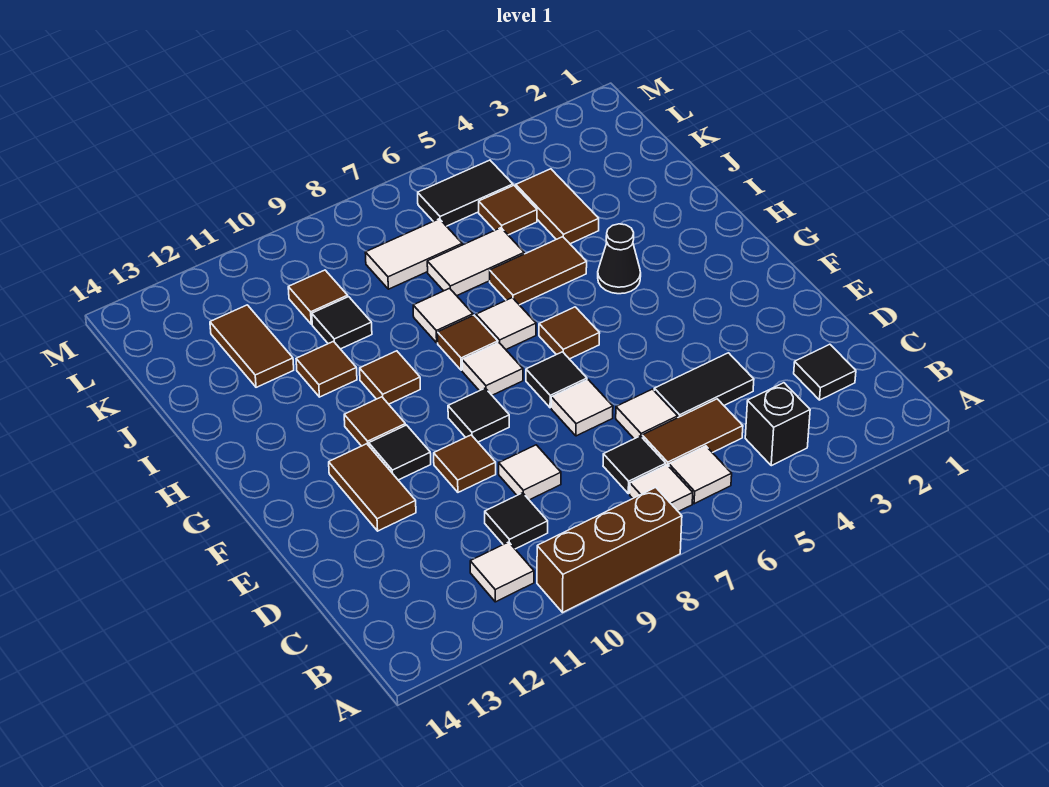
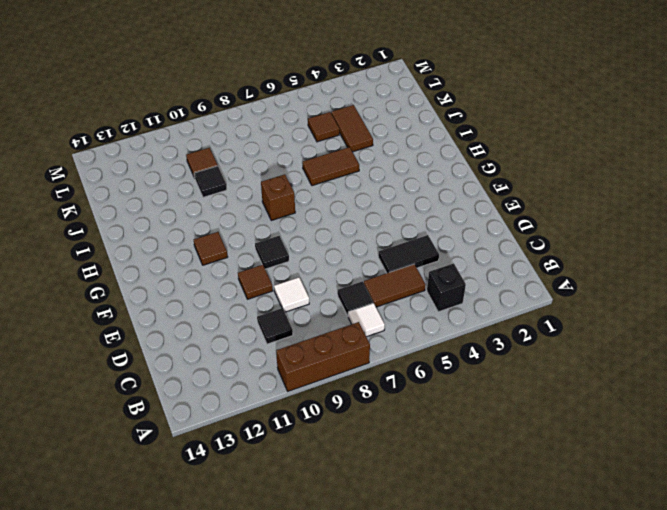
brown 1x1 brick [261,174,295,220] -> brown 1x1 tile [438,315,498,370]
none -> white 1x1 tile [669,446,732,504]
none -> white 1x1 tile [470,542,534,602]
none -> black 1x1 tile [794,344,856,400]
none -> white 1x1 tile [616,389,678,439]

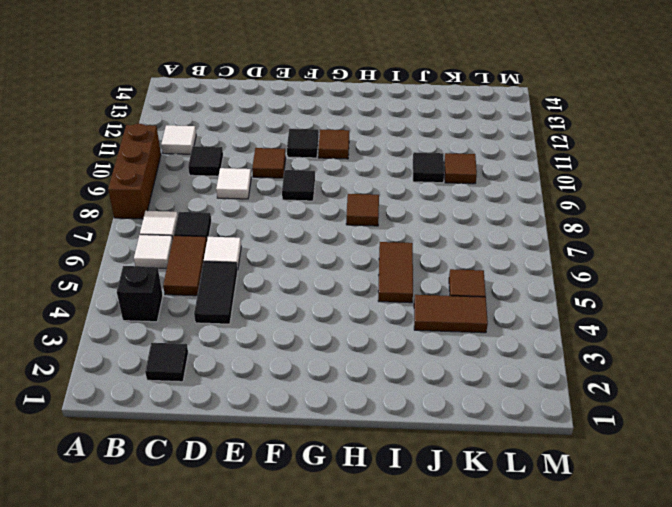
none -> white 1x1 tile [551,380,613,436]
none -> brown 1x2 tile [329,444,416,531]
none -> black 1x1 tile [526,352,587,408]
none -> brown 1x1 tile [539,307,600,359]

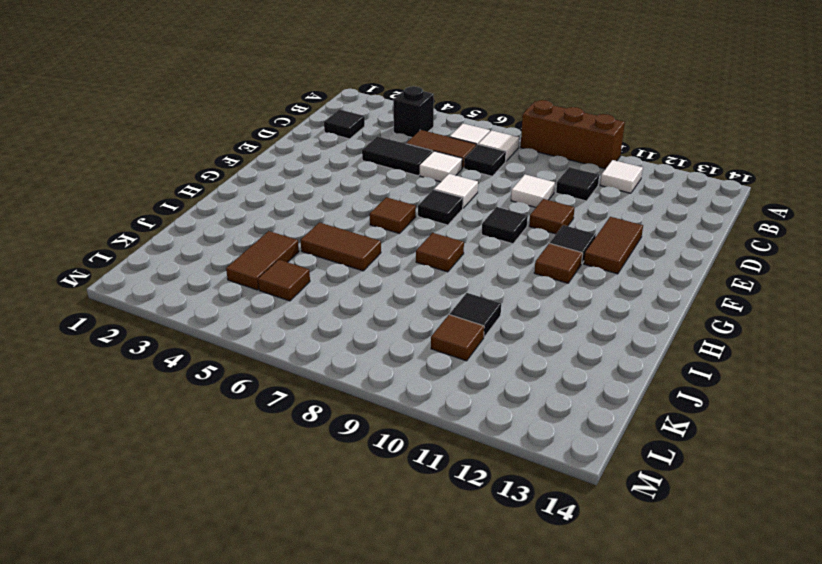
none -> white 1x1 tile [462,343,523,395]
none -> black 1x1 cone [598,224,641,294]
none -> white 1x1 tile [476,298,536,349]
none -> brown 1x1 tile [360,351,420,404]

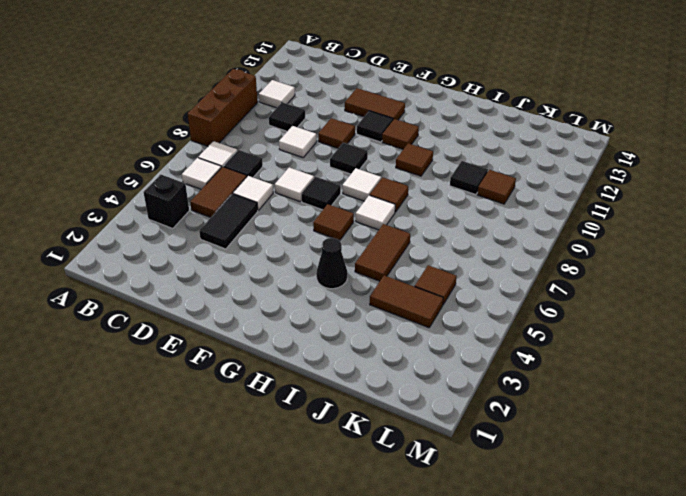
none -> black 1x1 tile [794,344,856,400]
none -> white 1x1 tile [413,288,473,343]
none -> brown 1x1 tile [296,341,357,397]
none -> white 1x2 tile [427,228,524,296]

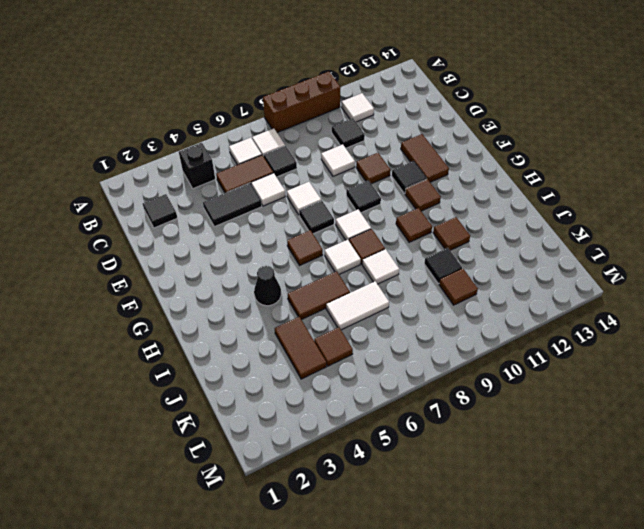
none -> brown 1x2 tile [210,305,294,387]
none -> white 1x2 tile [365,219,462,289]
none -> black 1x2 tile [418,160,513,226]

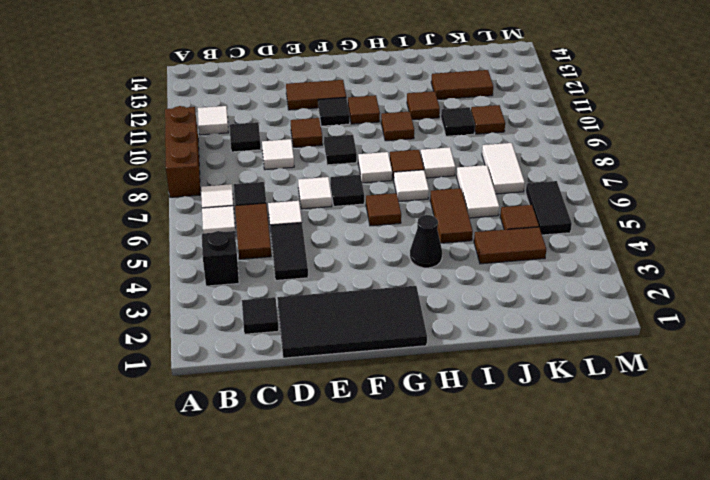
black 2x4 tile [277,286,427,358] -> none

